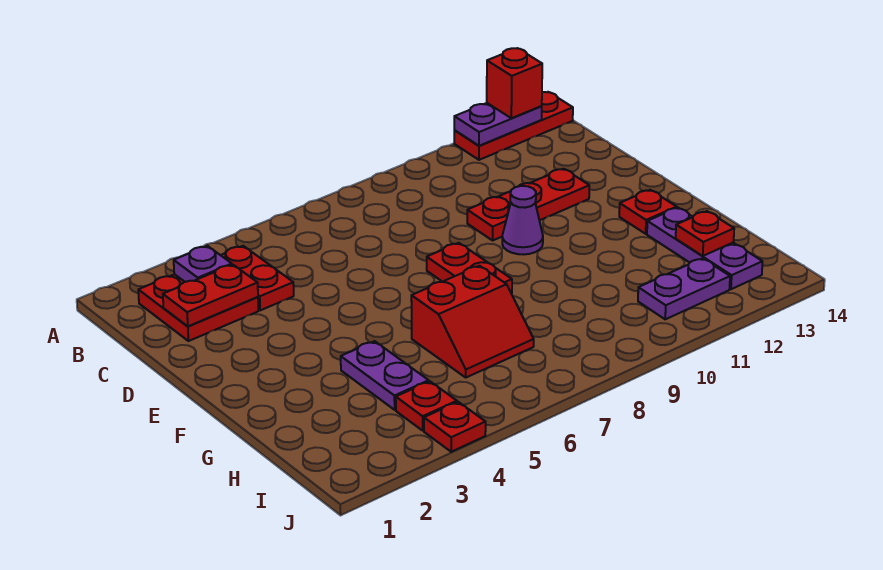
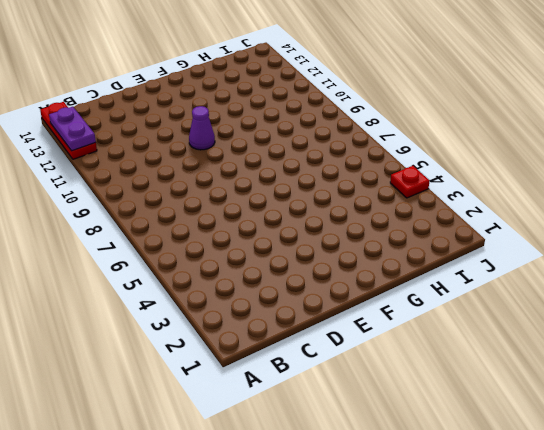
none -> red 2x2 plate [138,274,258,341]
none -> red 1x2 plate [221,246,294,310]
none -> red 1x3 plate [467,169,589,240]

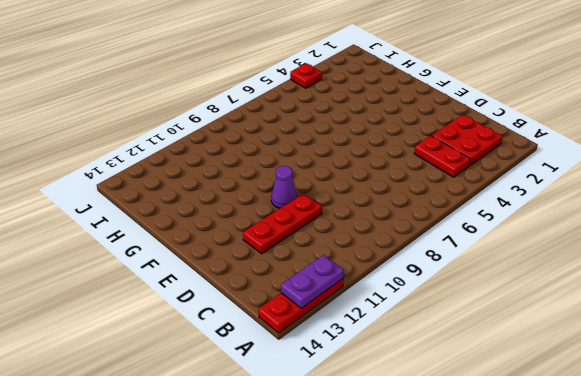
none -> red 1x2 plate [427,243,512,293]
none -> red 1x1 plate [619,190,677,234]
none -> purple 1x2 plate [341,341,429,410]

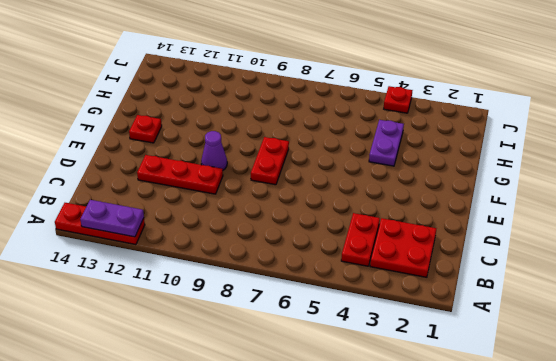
none -> red 2x2 slope [411,266,534,377]
none -> purple 1x3 plate [647,208,763,289]
none -> red 1x1 plate [396,381,457,430]

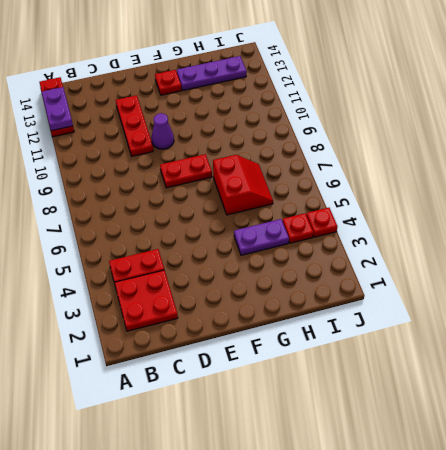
none -> purple 1x2 plate [638,258,730,319]
none -> purple 1x1 plate [174,246,232,282]
none -> red 1x2 plate [163,265,258,326]

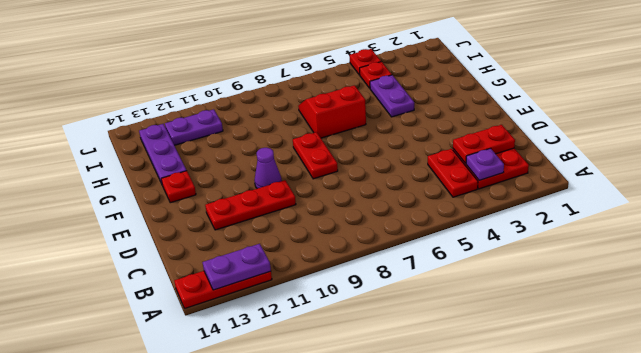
none -> red 1x1 plate [676,211,734,256]
none -> red 1x1 brick [487,48,542,118]

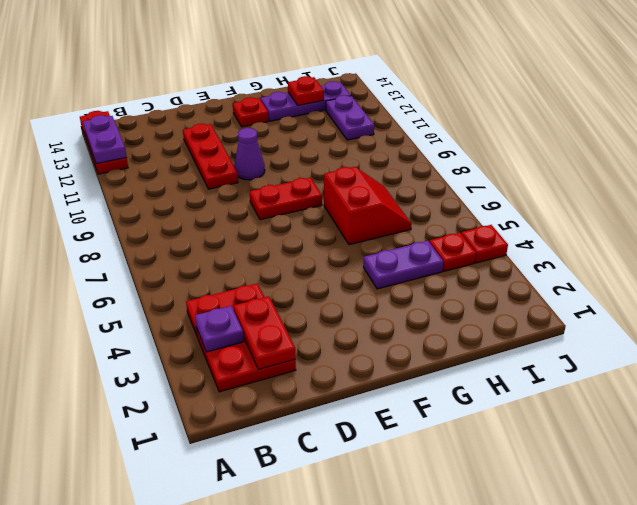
none -> red 1x1 brick [487,48,542,118]

